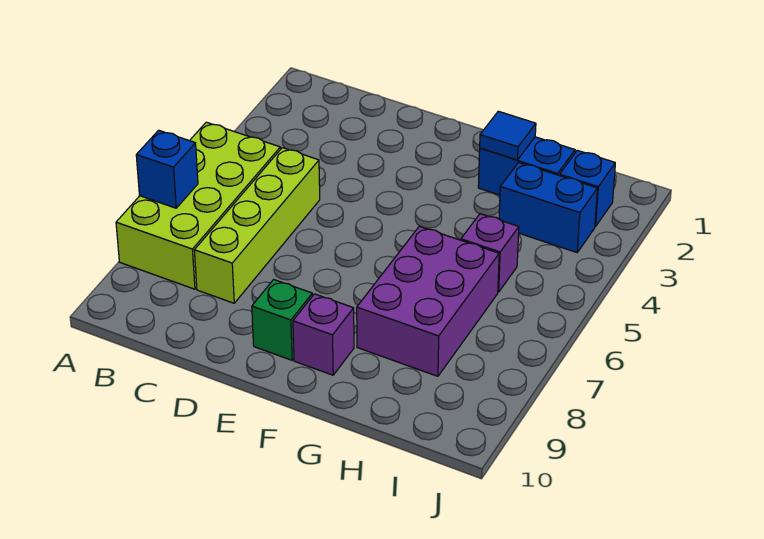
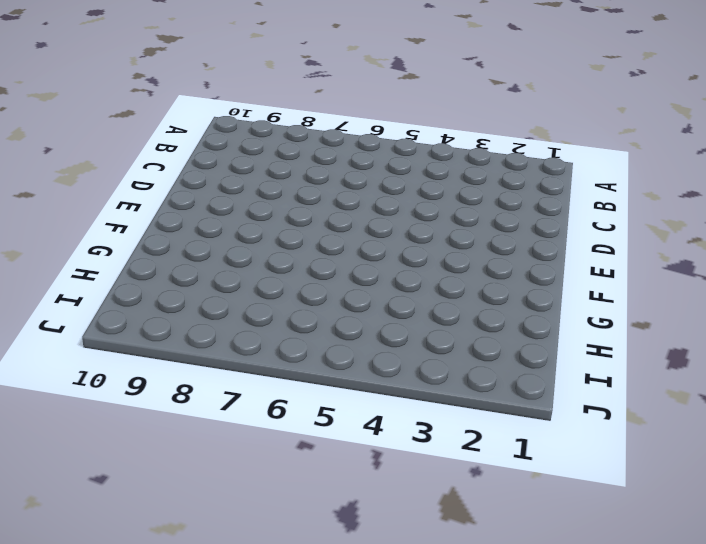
none -> lime 2x4 brick [116,122,280,289]
none -> lime 1x4 brick [194,148,320,303]

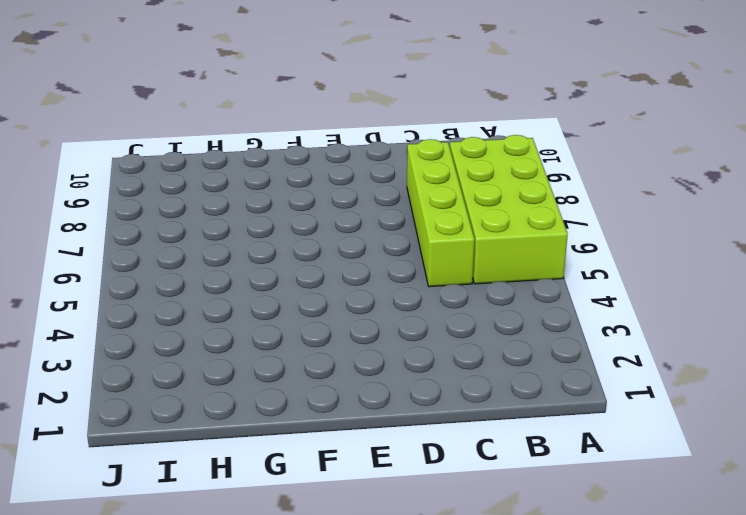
none -> green 1x1 brick [252,280,312,360]
none -> purple 1x1 brick [293,294,354,375]

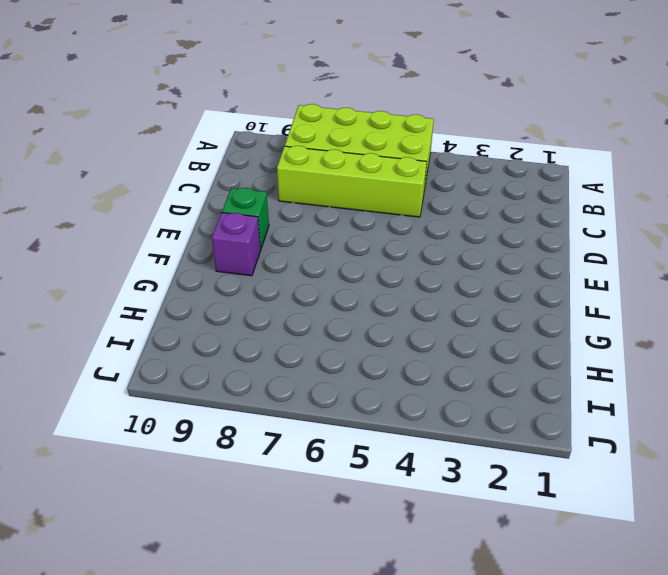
none -> blue 1x2 brick [478,137,575,195]
none -> purple 2x3 brick [357,226,499,376]

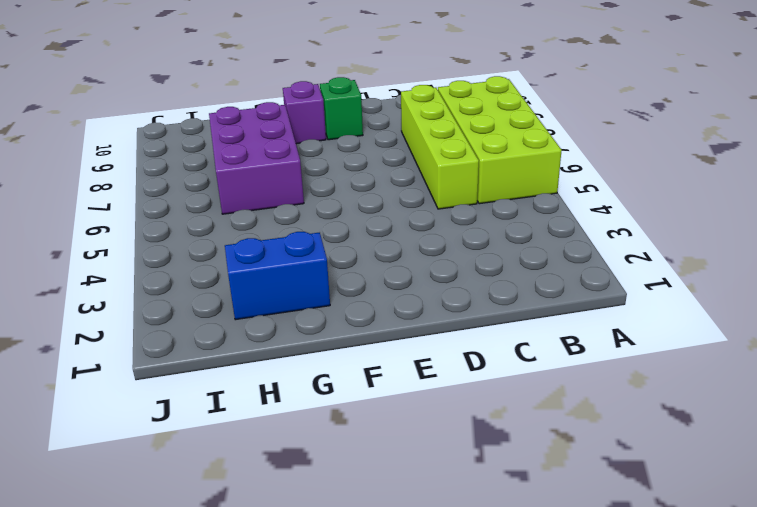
none -> blue 1x2 brick [499,162,597,252]
none -> purple 1x1 brick [461,214,519,292]

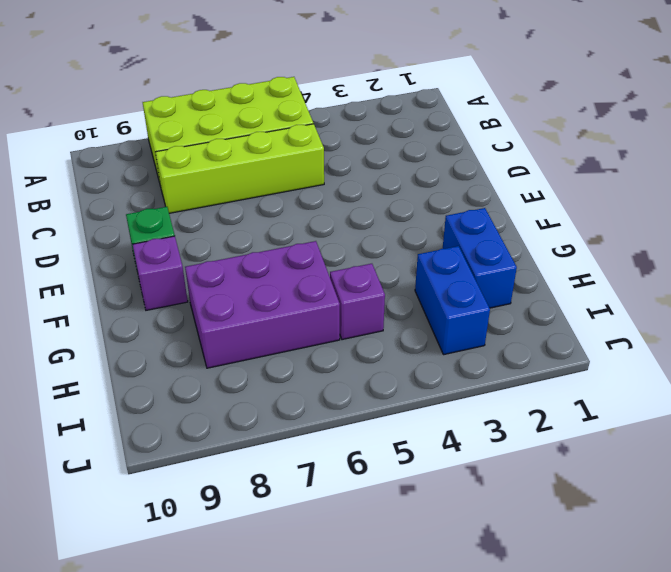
none -> blue 1x1 brick [560,150,615,227]
none -> blue 1x1 brick [136,130,198,208]

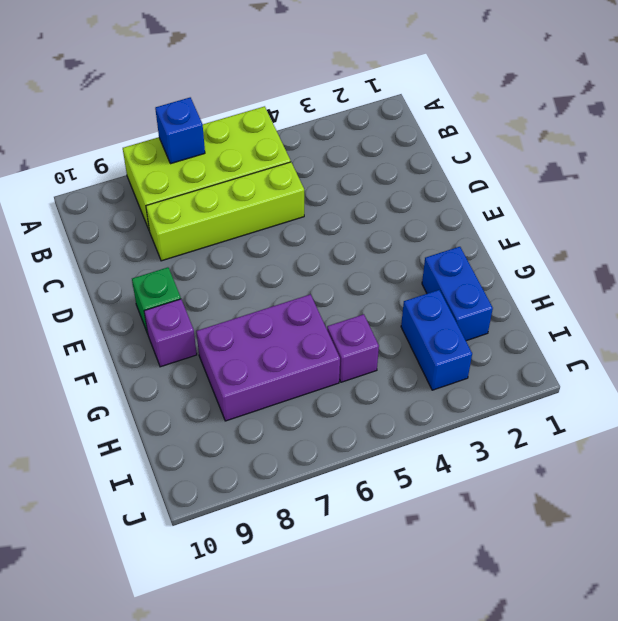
none -> blue 1x1 brick [560,150,615,227]
none -> blue 1x1 tile [480,111,536,160]

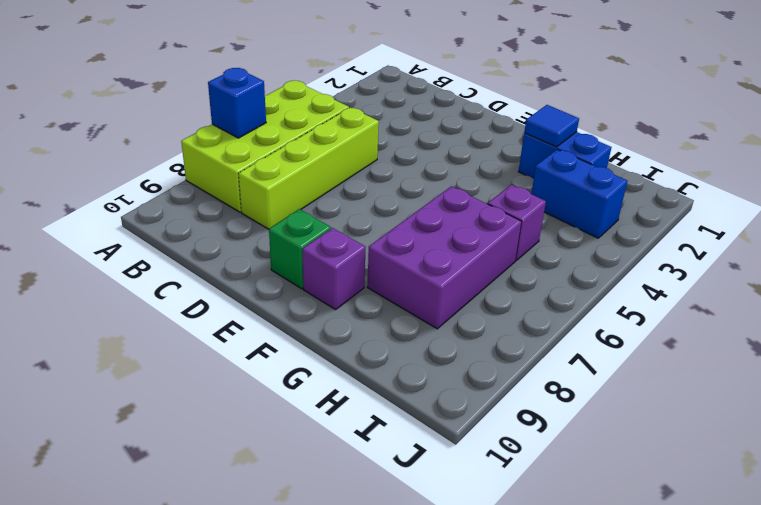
none -> blue 1x1 brick [560,150,615,227]

